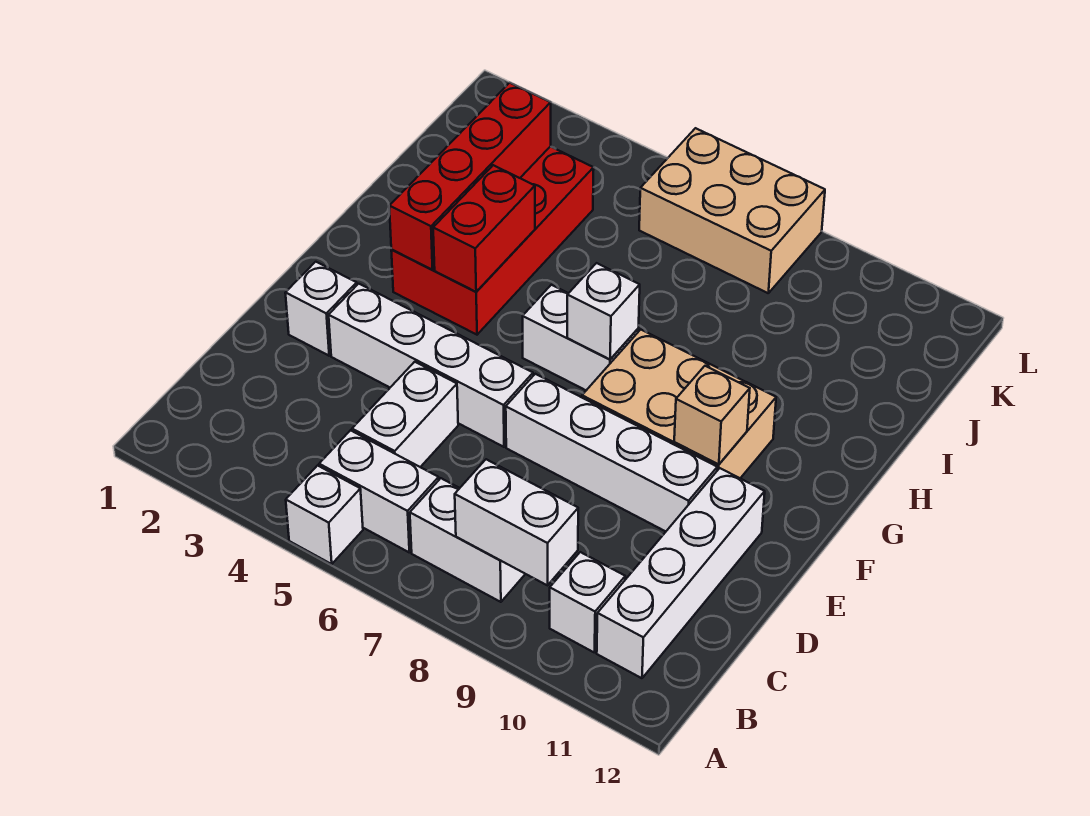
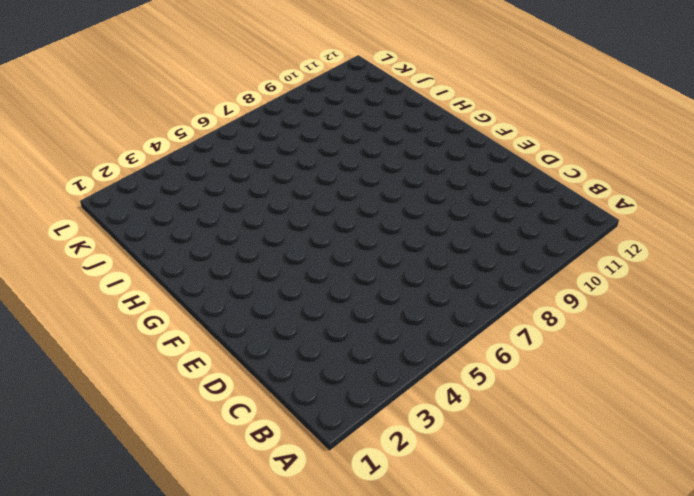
none -> white 1x1 brick [286,466,363,564]
none -> white 1x2 brick [319,430,439,552]
none -> white 1x2 brick [410,478,525,602]

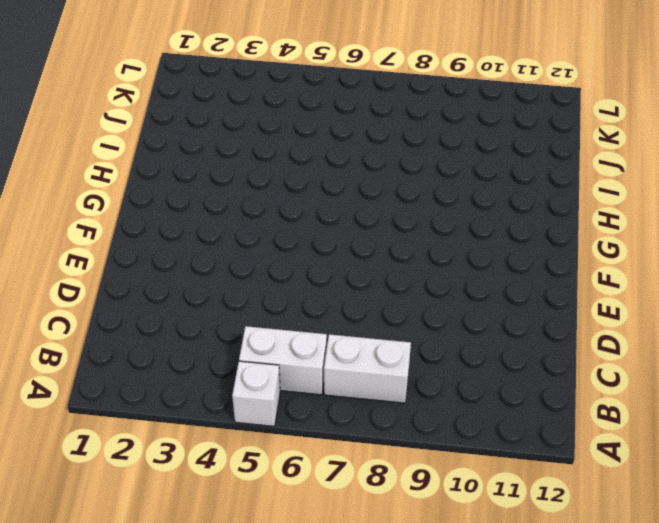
none -> white 1x1 brick [550,552,625,653]
none -> white 1x4 brick [597,468,765,678]
none -> white 1x2 brick [352,362,458,467]

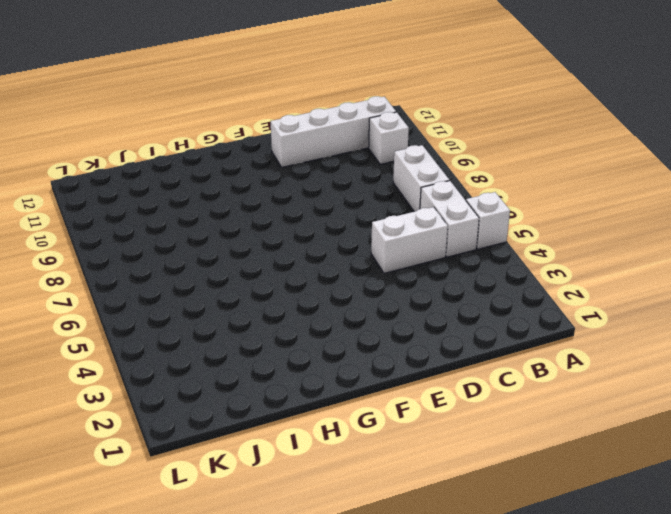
none -> white 1x1 brick [285,262,357,356]
none -> white 1x4 brick [329,284,533,447]
none -> white 1x4 brick [506,374,717,531]

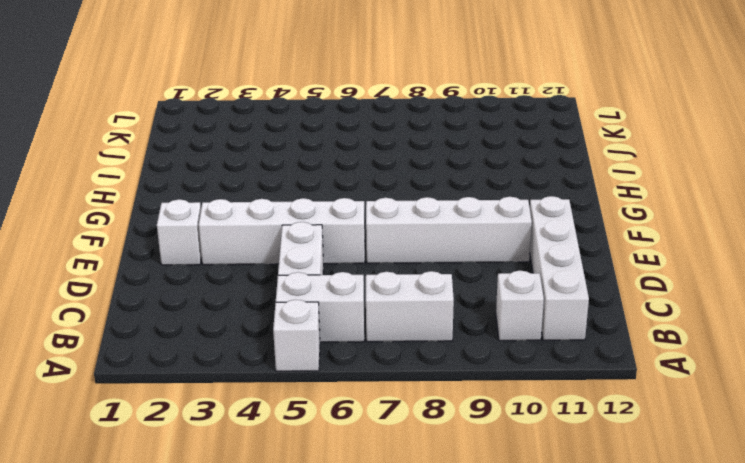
none -> tan 2x3 brick [582,330,776,478]
none -> red 2x4 brick [391,147,594,335]
none -> white 1x2 brick [523,285,638,390]

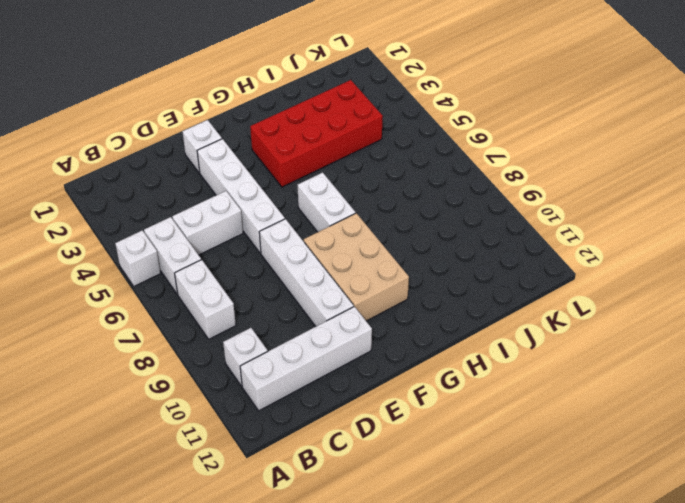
none -> tan 2x3 brick [639,128,825,293]
none -> white 1x2 brick [455,459,578,585]
none -> tan 1x1 brick [674,366,750,465]

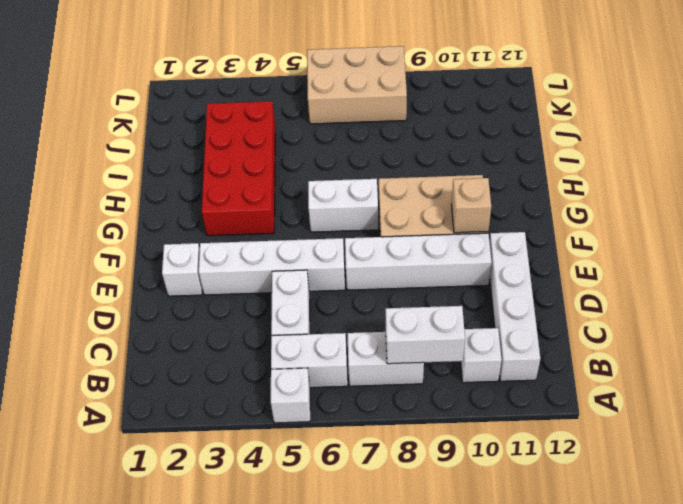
none -> red 1x4 brick [389,83,551,270]
none -> red 1x2 brick [433,165,535,292]
none -> white 1x1 brick [567,263,640,360]

